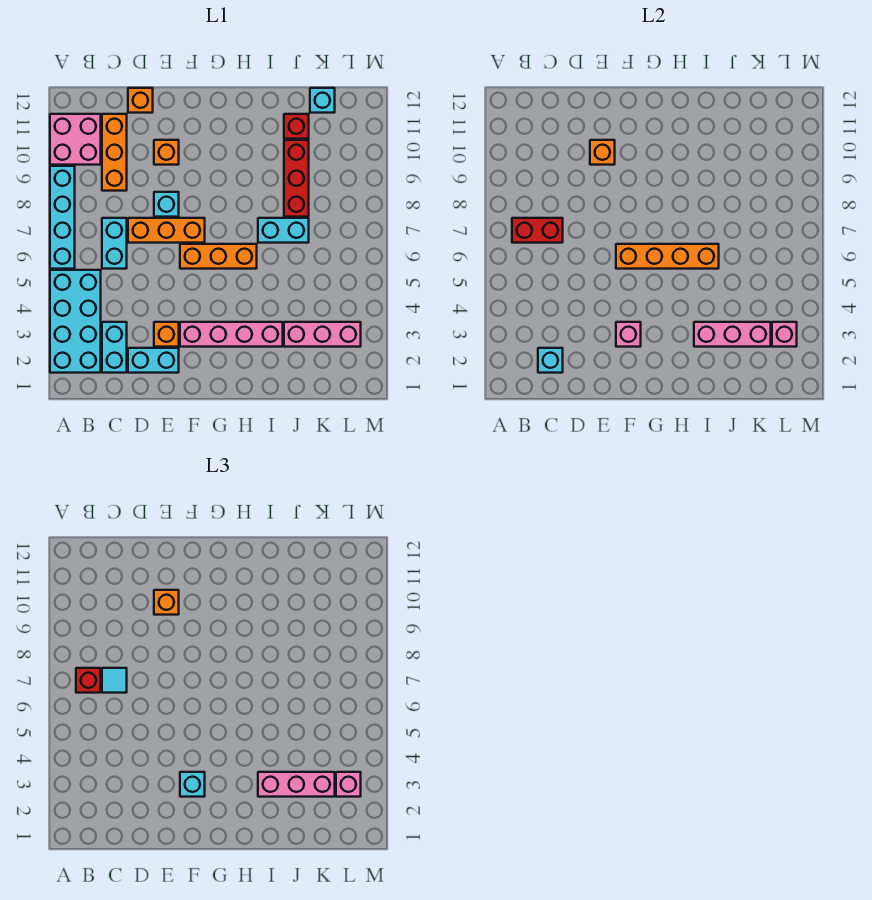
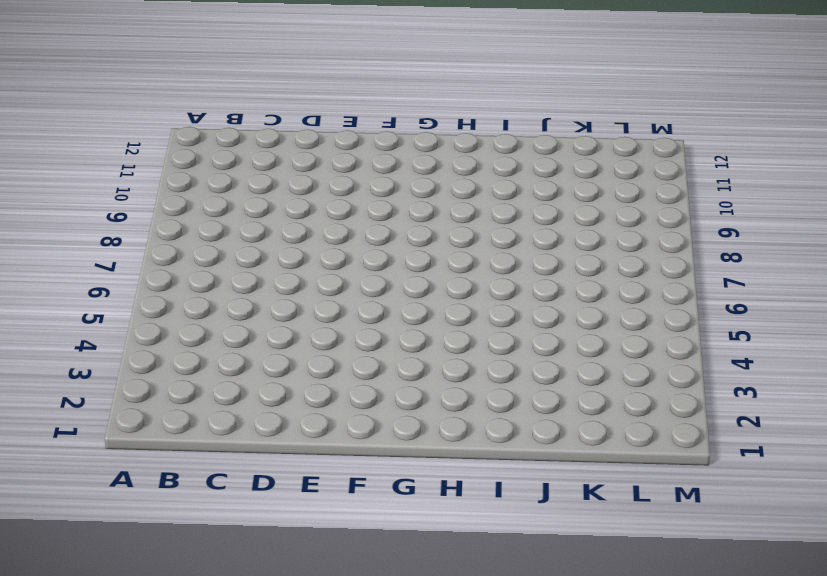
none -> cyan 2x4 brick [50,270,101,373]
none -> cyan 1x4 brick [50,166,75,269]
none -> pink 2x2 brick [50,114,101,165]
none -> cyan 1x2 brick [102,322,127,373]

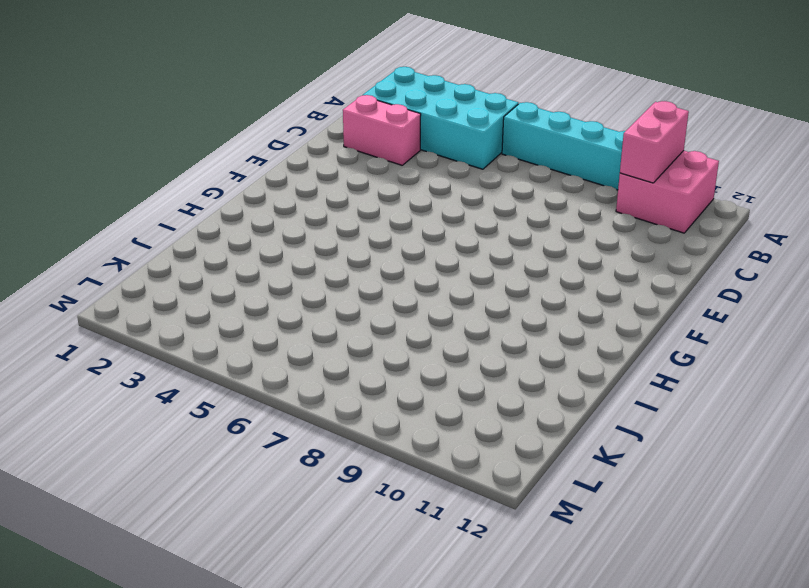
pink 1x2 brick [620,101,689,183] -> none
pink 1x2 brick [343,95,421,165] -> cyan 1x2 brick [102,322,127,373]
none -> cyan 1x2 brick [102,218,127,269]
none -> orange 1x3 brick [102,114,127,191]
none -> cyan 1x2 brick [128,348,179,373]
none -> orange 1x3 brick [128,218,205,243]

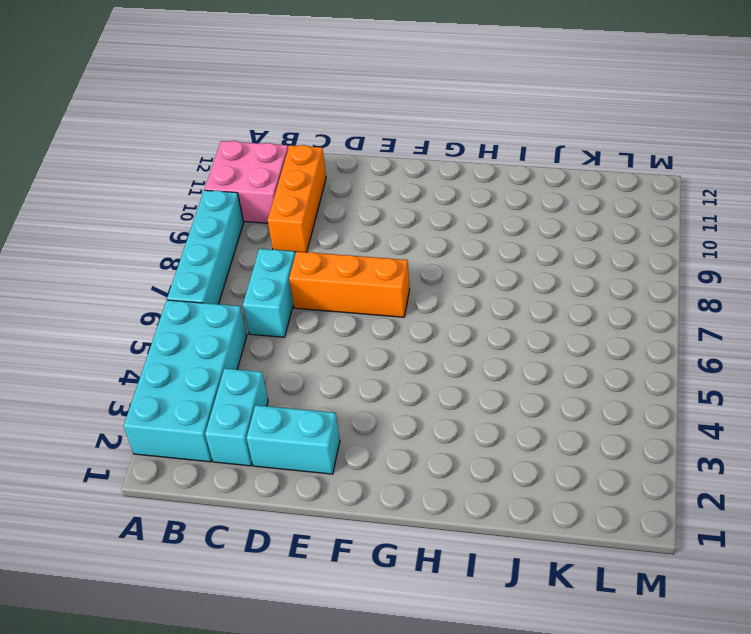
none -> orange 1x1 brick [128,88,153,113]
none -> orange 1x1 brick [154,322,179,347]
none -> cyan 1x1 brick [154,192,179,217]
none -> orange 1x1 brick [154,140,179,165]

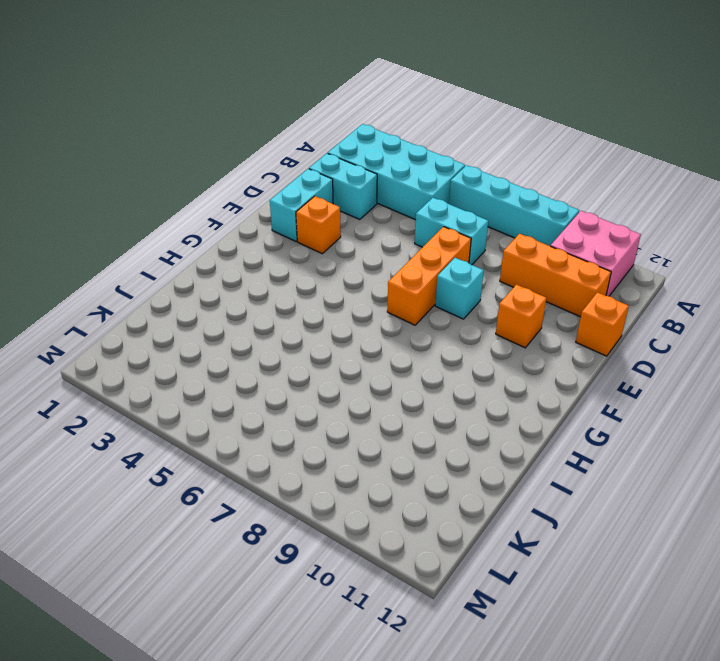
none -> pink 1x4 brick [180,322,283,347]
none -> orange 1x3 brick [180,244,257,269]
none -> cyan 1x2 brick [258,218,309,243]
none -> pink 1x3 brick [284,322,361,347]

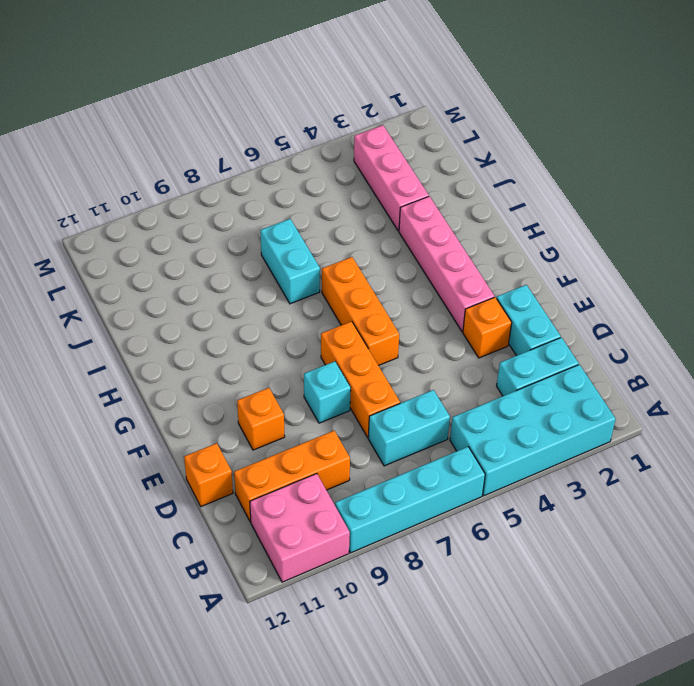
none -> red 1x3 brick [284,140,309,217]
none -> red 1x1 brick [284,114,309,139]
none -> cyan 1x1 brick [310,88,335,113]
none -> red 1x2 brick [512,218,563,243]

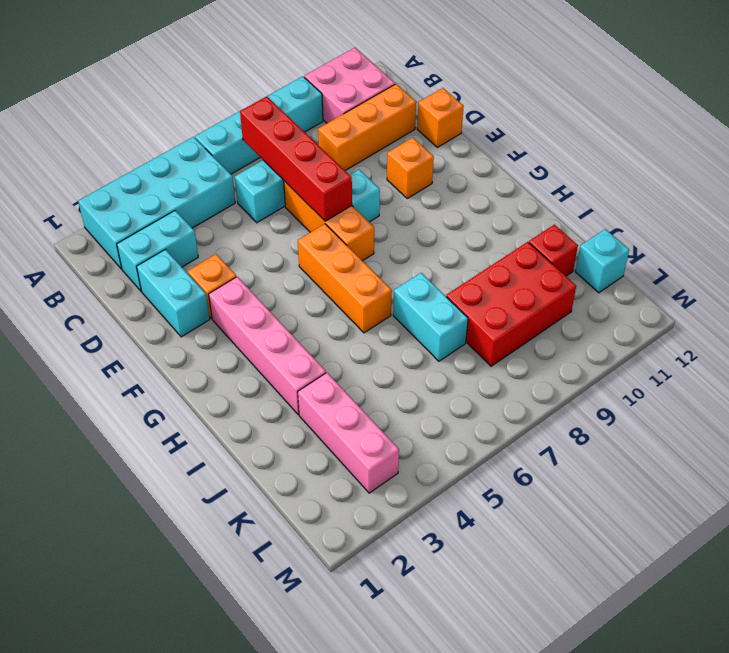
red 1x4 brick [240,96,352,221] -> red 1x2 brick [512,218,563,243]
red 2x3 brick [446,242,576,366] -> red 1x3 brick [284,140,309,217]
none -> cyan 1x1 brick [538,348,563,373]
none -> orange 1x1 brick [590,140,615,165]
none -> pink 1x1 brick [616,322,641,347]
none -> orange 1x4 brick [616,244,719,269]

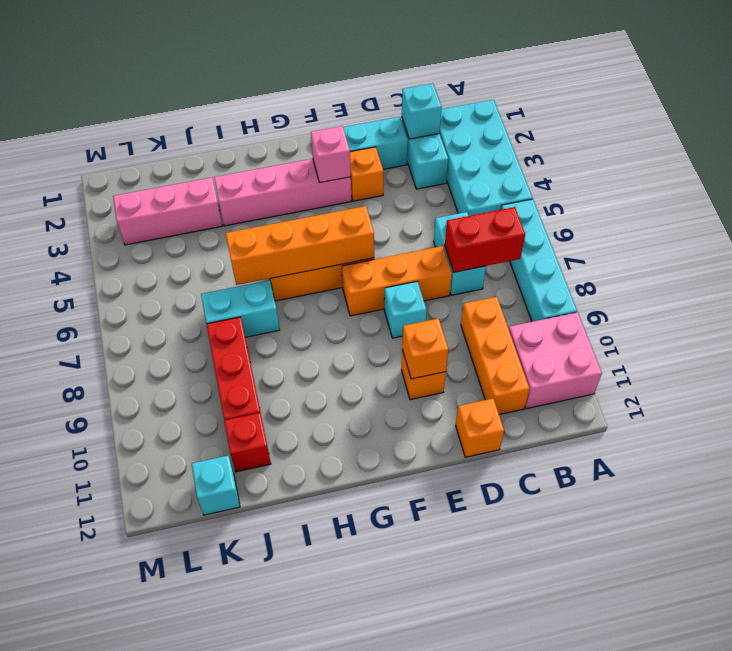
none -> pink 1x3 brick [694,322,771,347]
none -> pink 1x1 brick [772,322,797,347]
none -> red 1x1 brick [76,668,101,693]
none -> cyan 1x1 tile [102,668,127,693]

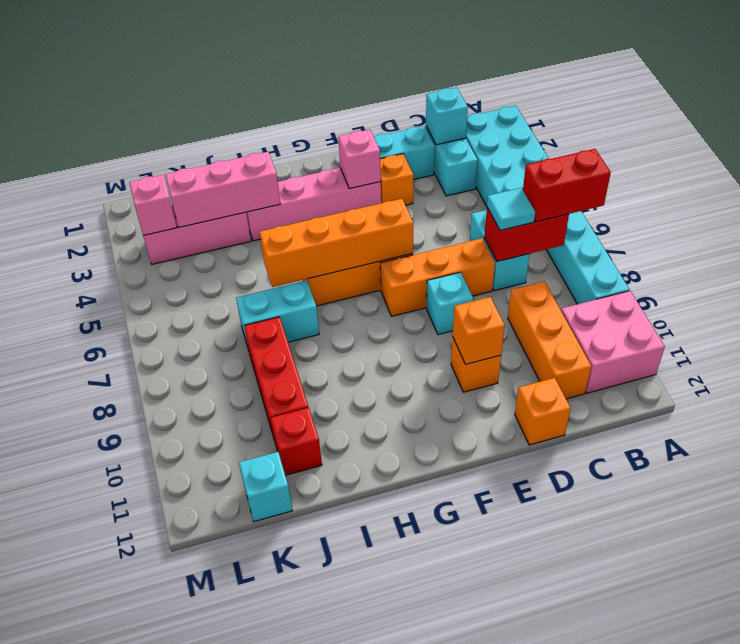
red 1x2 brick [523,149,611,222] -> red 1x1 brick [76,668,101,693]
none -> orange 1x1 brick [154,590,179,615]
none -> cyan 1x1 brick [180,772,205,797]
none -> pink 1x3 brick [258,772,335,797]
none -> pink 1x1 brick [336,772,361,797]

